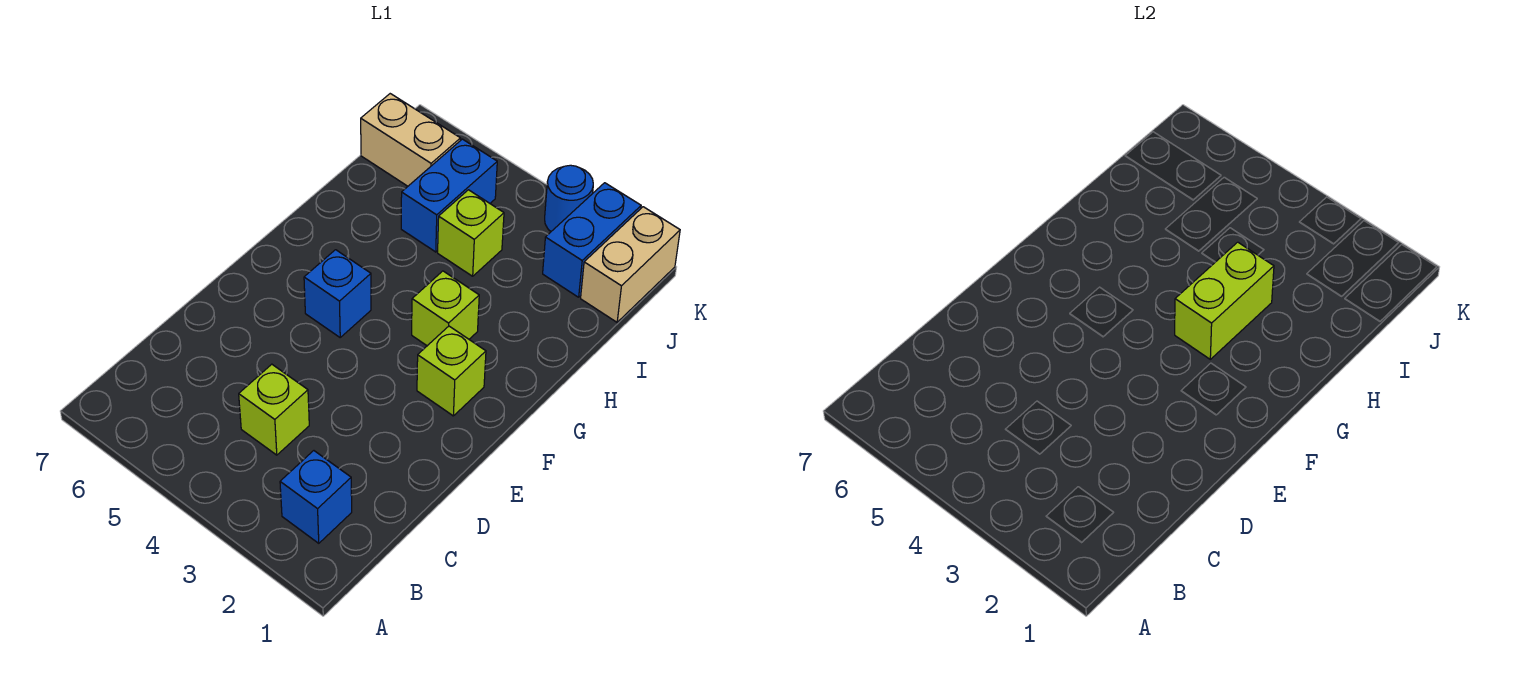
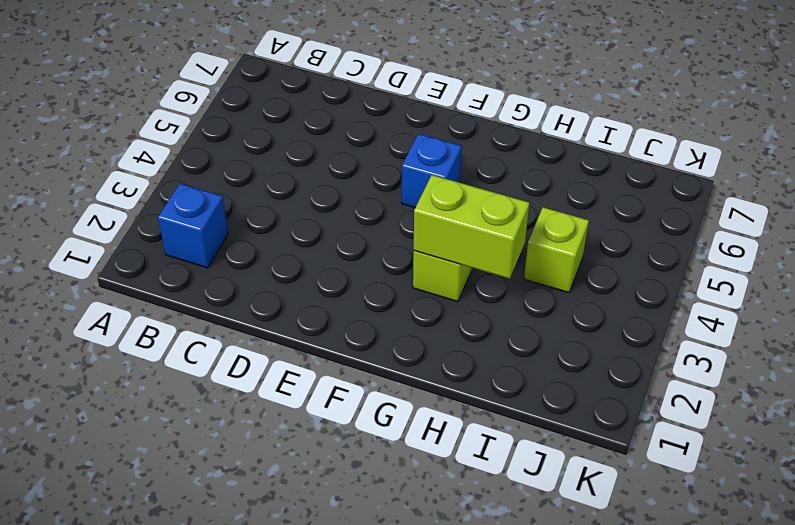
none -> lime 1x1 brick [239,364,309,455]
none -> lime 1x1 brick [417,326,486,416]
none -> blue 1x2 brick [401,139,497,252]

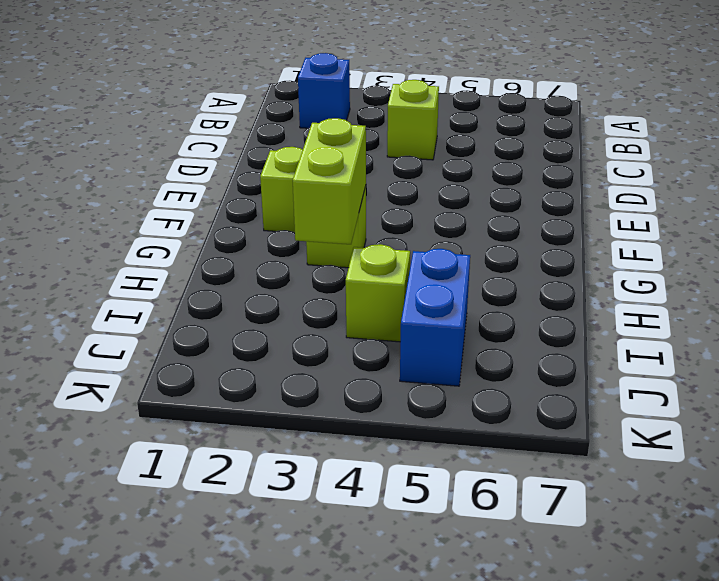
none -> blue 1x1 brick [304,250,371,337]
none -> tan 1x2 brick [581,207,680,322]
none -> blue 1x2 brick [543,183,641,297]

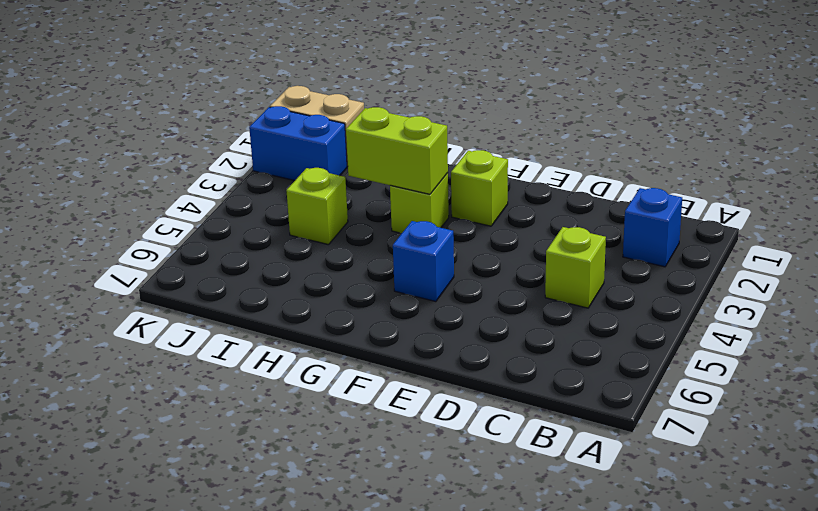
none -> blue 1x2 brick [401,139,497,252]
none -> tan 1x2 brick [361,94,461,186]
none -> blue 1x1 round brick [545,165,593,231]

